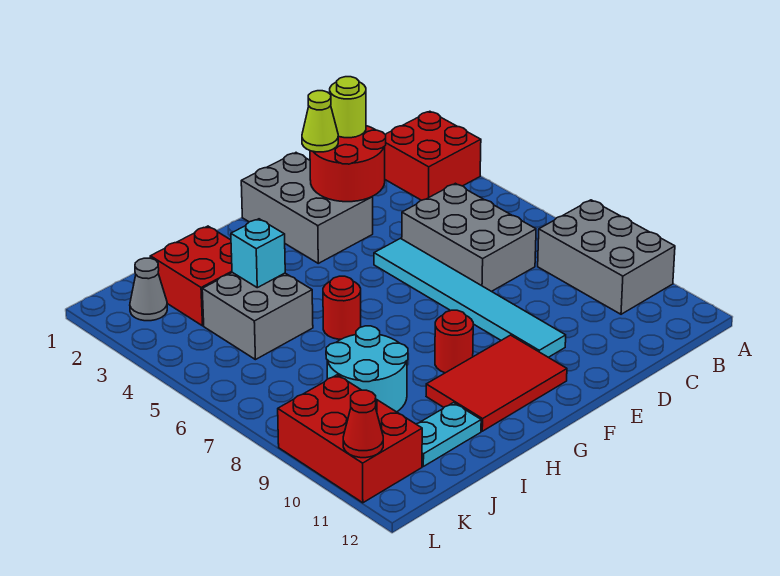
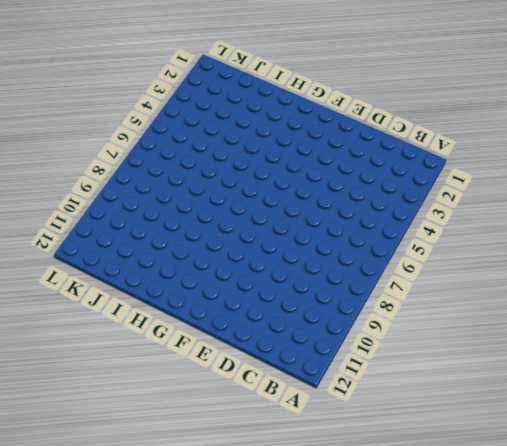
none -> red 2x2 brick [385,111,481,200]
none -> grey 2x3 brick [538,200,675,314]
none -> grey 2x3 brick [402,183,536,292]

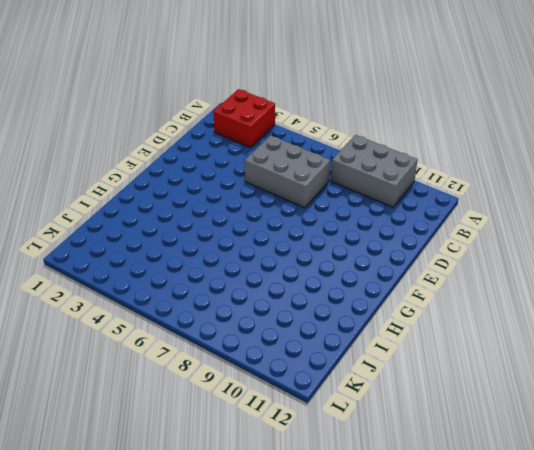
none -> grey 2x3 brick [241,153,373,263]
none -> cyan 1x6 tile [374,239,566,357]
none -> red 2x3 tile [426,335,567,431]

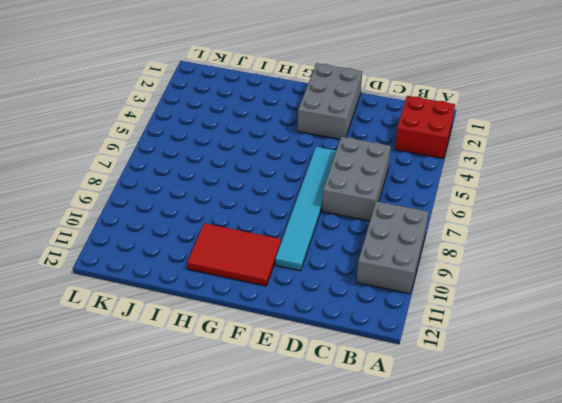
none -> red 1x1 round brick [435,310,473,373]
none -> red 1x1 round brick [323,276,361,339]
none -> red 2x2 brick [150,226,232,326]

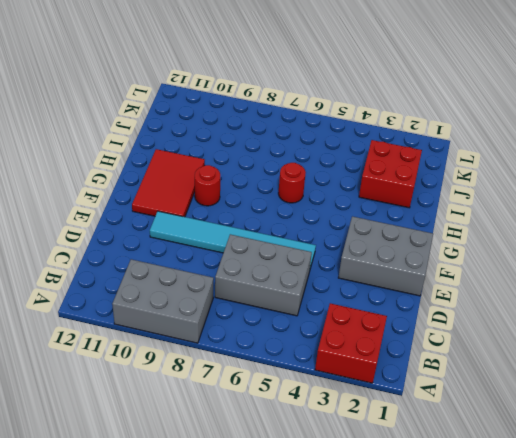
none -> grey 2x2 brick [202,272,313,360]
none -> cyan 2x2 round brick [326,326,408,412]
none -> cyan 1x2 plate [417,403,481,466]

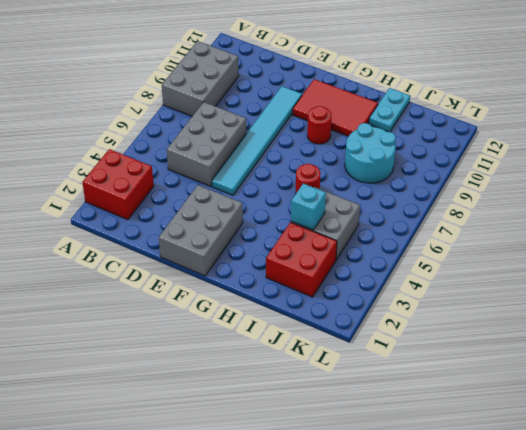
cyan 1x2 plate [369,88,410,132] -> cyan 1x2 plate turned to [417,403,481,466]
none -> grey 1x1 cone [130,258,167,321]
none -> red 2x3 brick [278,375,422,503]
none -> red 2x2 round brick [310,126,386,202]

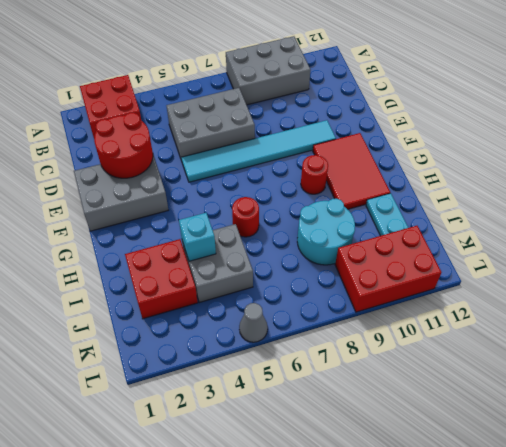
grey 1x1 cone [239,303,268,342] -> grey 1x1 cone moved to [130,258,167,321]
none -> red 1x1 cone [343,390,383,458]
none -> lime 1x1 round brick [330,77,366,138]
none -> lime 1x1 cone [302,91,338,152]

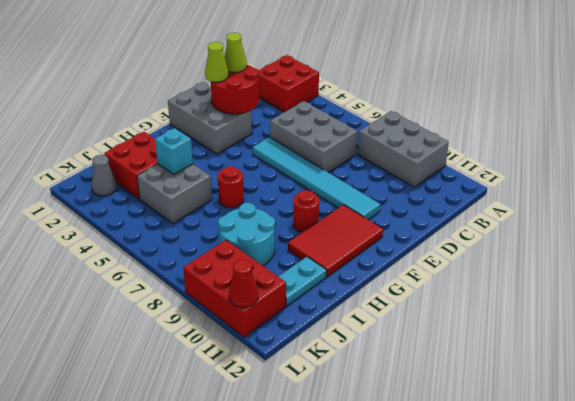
lime 1x1 cone [224,33,247,72] -> lime 1x1 round brick [330,77,366,138]

